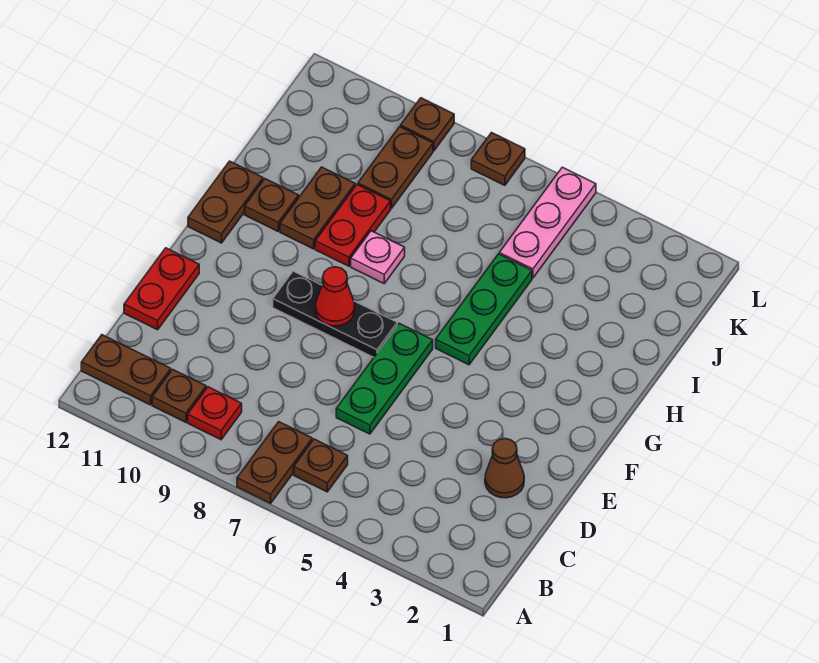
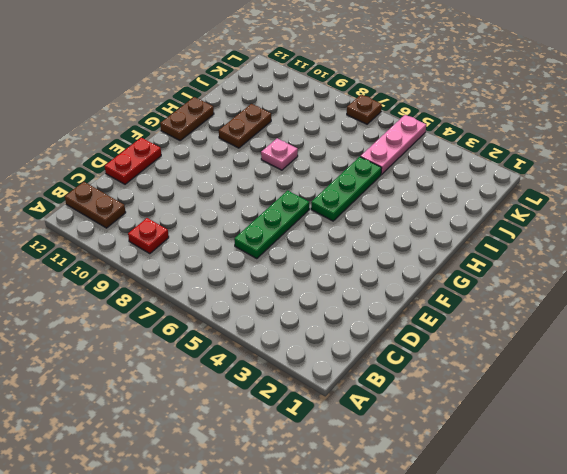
none -> brown 1x2 plate [237,422,312,503]
none -> brown 1x1 plate [294,439,348,492]
none -> brown 1x1 plate [152,369,206,422]

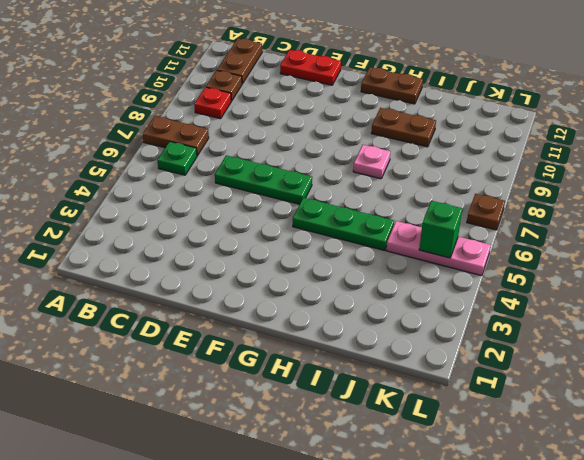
green 1x1 plate [157,142,197,175] -> brown 1x1 plate [294,439,348,492]
green 1x1 brick [419,201,462,258] -> none
none -> brown 1x1 cone [485,439,524,498]
none -> black 1x3 plate [273,271,397,357]
none -> red 1x2 plate [315,185,391,266]

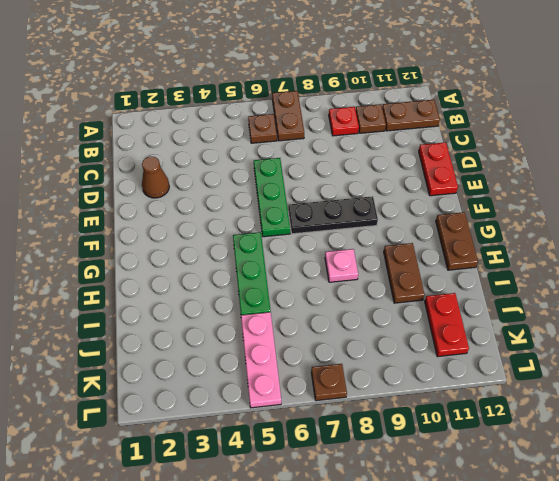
red 1x2 plate [425,293,469,357] -> red 1x2 plate moved to [315,185,391,266]
none -> brown 1x1 plate [245,179,299,231]
none -> brown 1x2 plate [358,127,433,209]
none -> brown 1x1 plate [400,98,454,151]

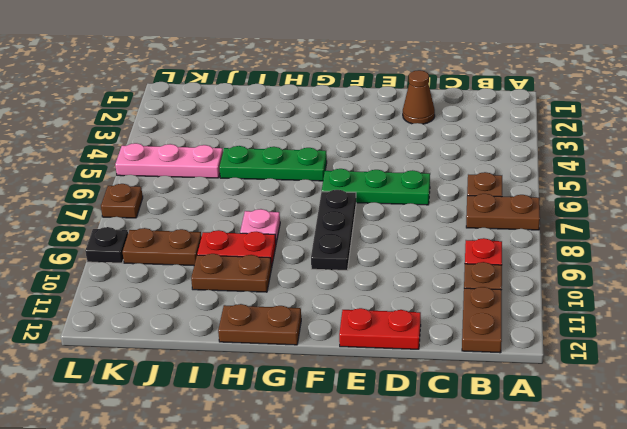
black 1x1 plate [85,227,128,263] -> brown 1x1 plate [400,98,454,151]
none -> brown 1x1 plate [245,179,299,231]
none -> red 1x1 cone [316,267,355,326]

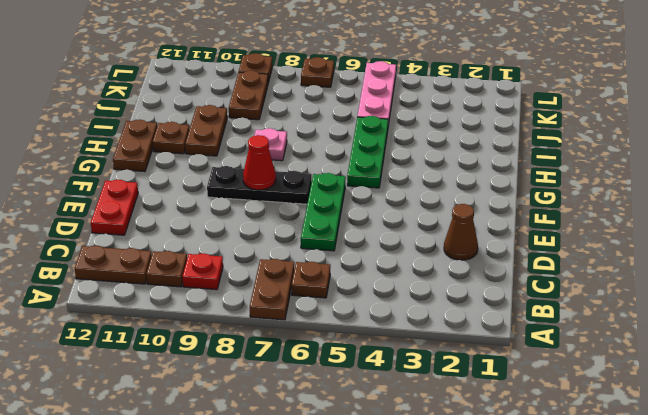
none -> red 1x2 plate [315,185,391,266]

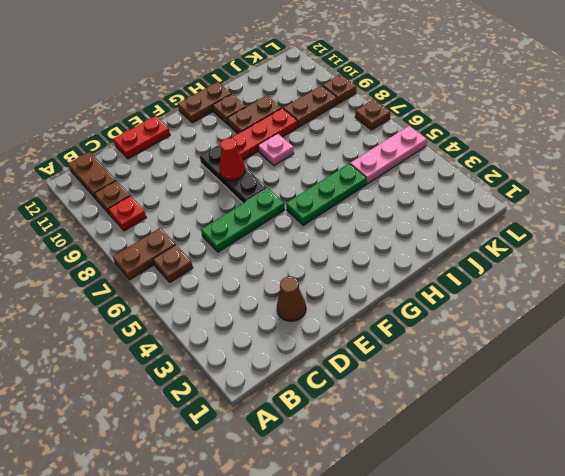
red 1x3 plate [232,108,298,160] -> red 1x2 plate [315,185,391,266]

